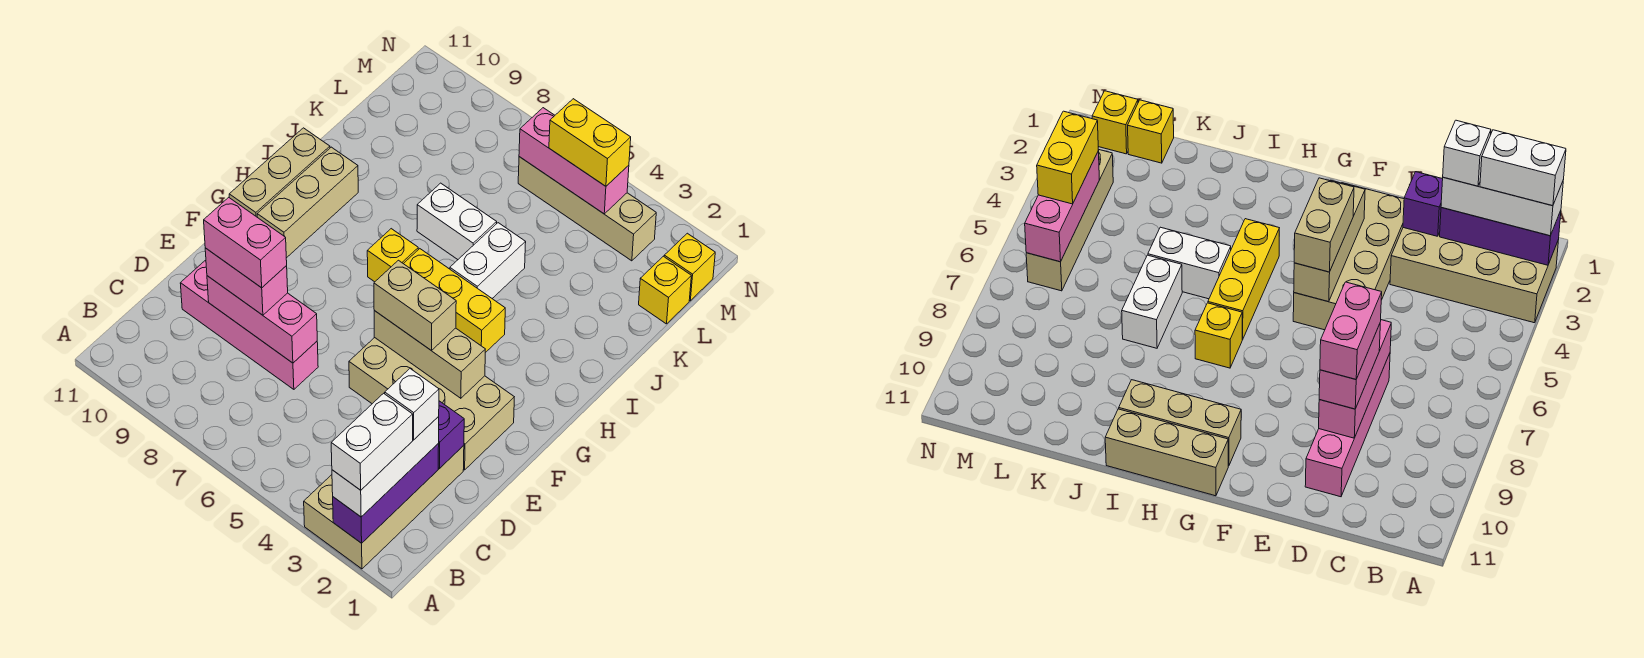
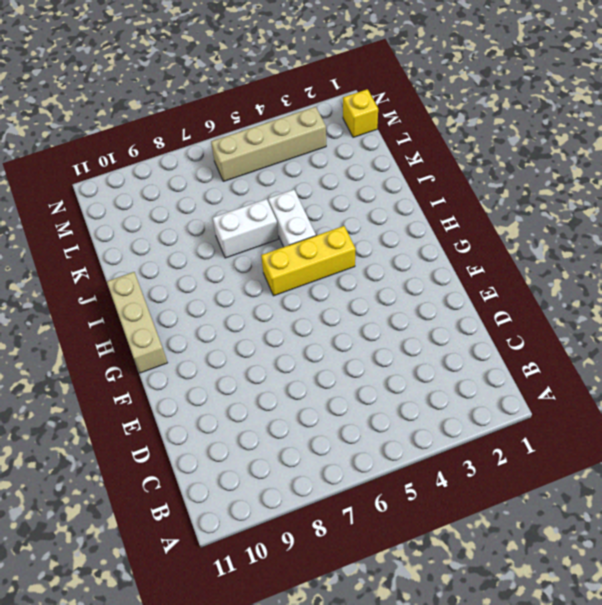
none -> tan 2x4 brick [304,446,464,569]
none -> pink 1x4 brick [180,261,318,389]
none -> tan 2x4 brick [349,338,514,470]

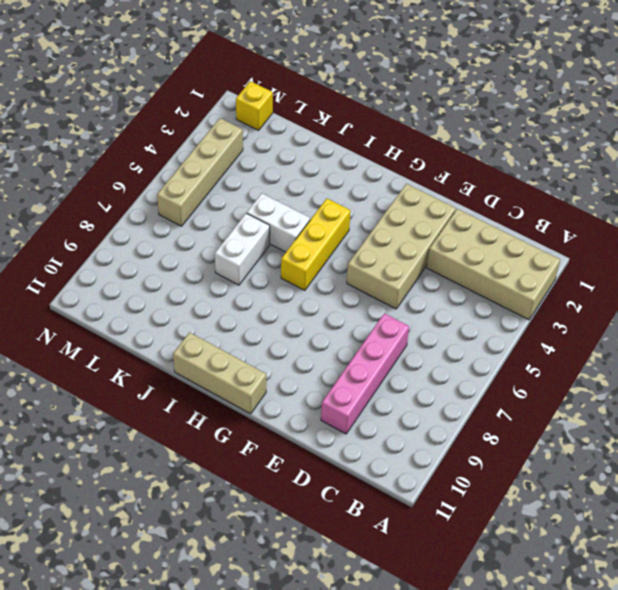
none -> tan 1x3 brick [257,147,358,258]
none -> yellow 1x1 brick [367,229,418,282]
none -> yellow 1x1 brick [639,256,691,324]

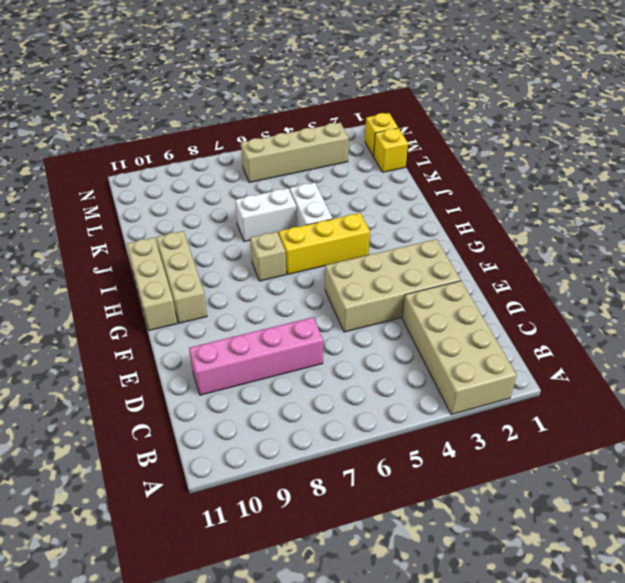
tan 1x1 brick [250,232,286,281] -> yellow 1x1 brick [367,229,418,282]
none -> purple 1x3 brick [333,444,439,543]
none -> purple 1x1 brick [438,401,464,468]
none -> pink 1x3 brick [207,276,317,363]

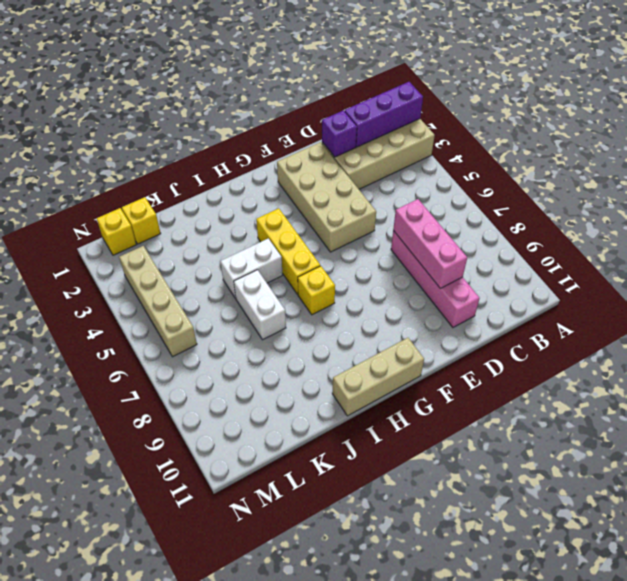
none -> tan 1x3 brick [257,147,358,258]
none -> tan 1x3 brick [374,311,485,398]
none -> pink 1x3 brick [519,108,629,214]

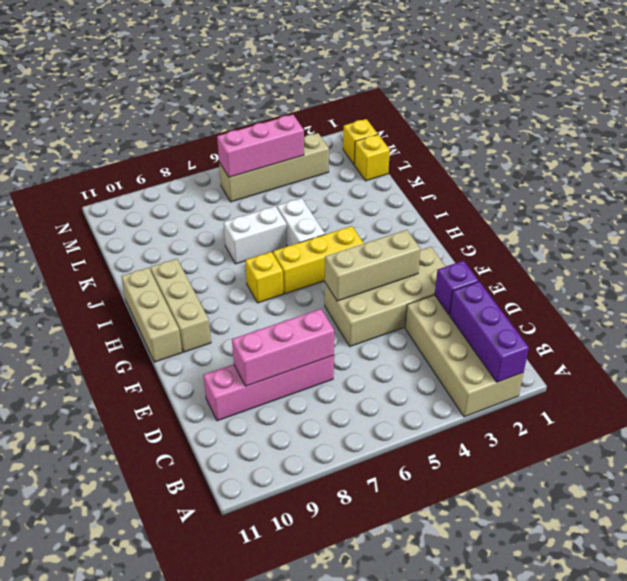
none -> white 1x3 brick [332,417,439,517]
none -> pink 1x2 brick [205,248,288,315]
none -> tan 1x2 brick [374,260,456,350]

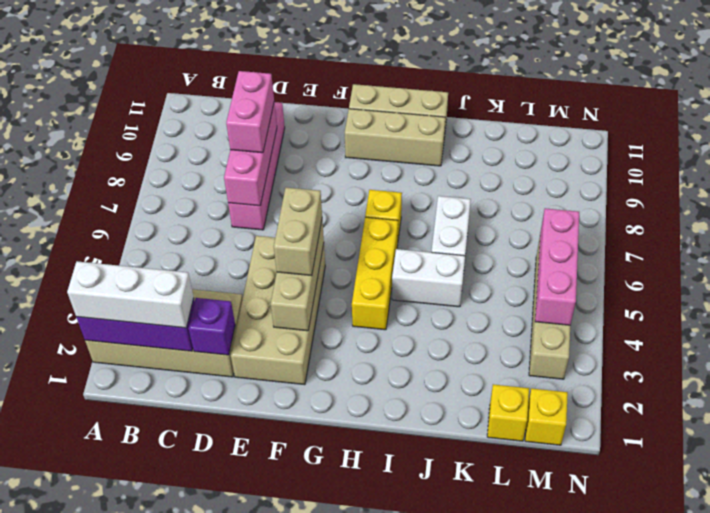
none -> yellow 1x2 brick [549,99,631,186]
none -> white 1x2 brick [331,393,413,490]
none -> white 1x1 brick [385,369,439,440]

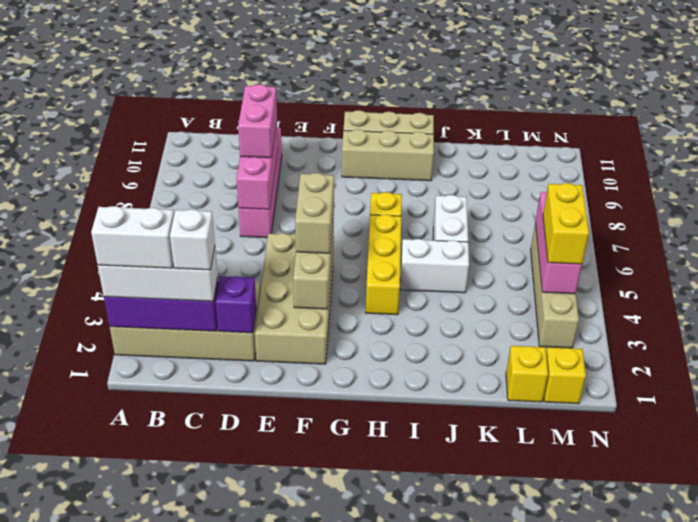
none -> pink 1x2 brick [204,197,287,288]

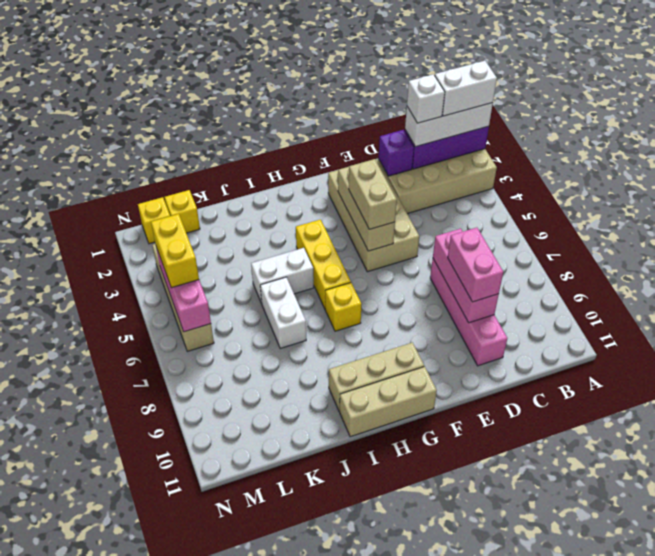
none -> pink 1x2 brick [204,197,287,288]

